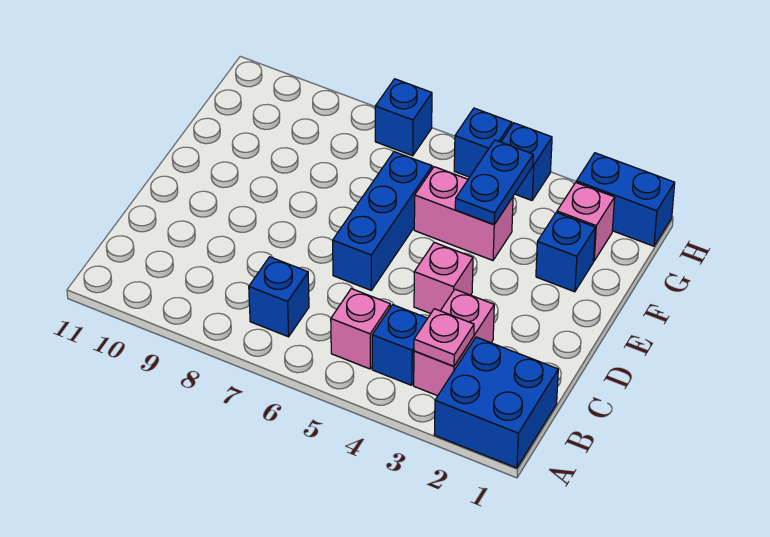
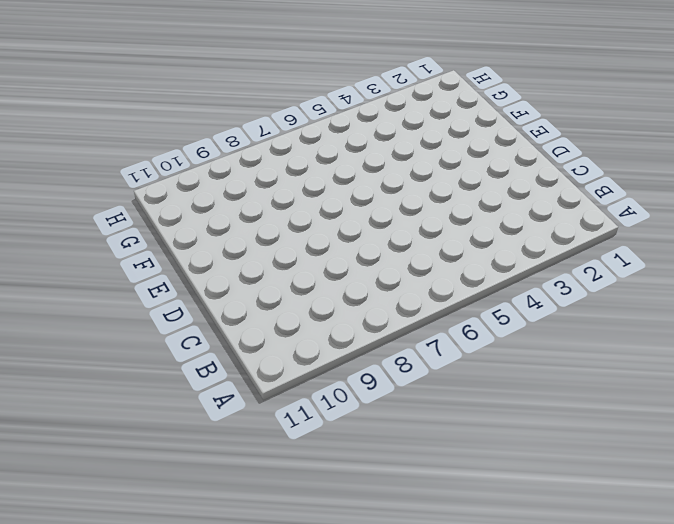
none -> blue 2x2 brick [434,337,558,468]
none -> pink 1x2 brick [414,289,494,396]
none -> blue 1x1 brick [372,305,428,385]

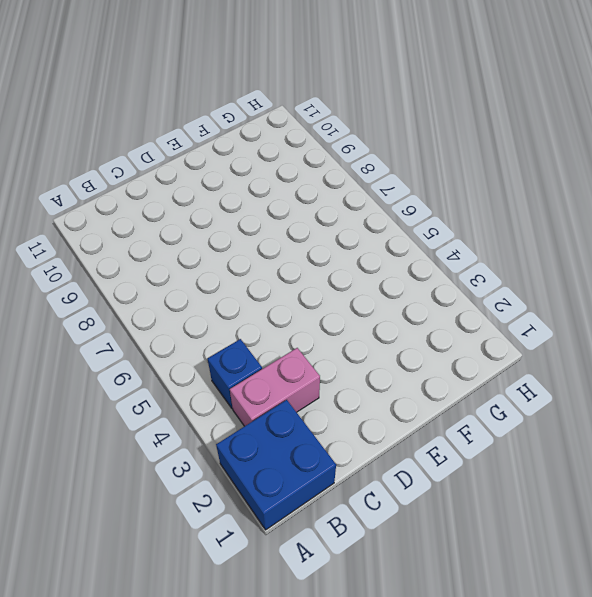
none -> pink 1x1 brick [331,289,390,369]
none -> blue 1x1 brick [249,257,309,337]
none -> pink 1x1 brick [414,242,473,314]

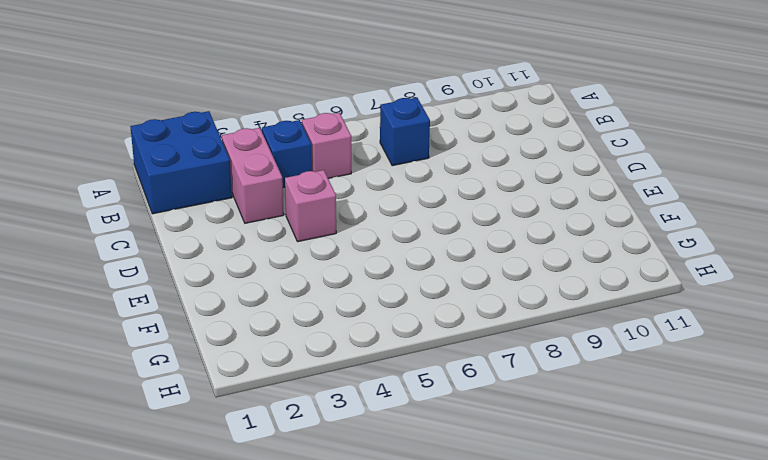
none -> blue 1x3 brick [333,152,432,290]
none -> blue 1x1 brick [536,213,595,292]
none -> pink 1x2 brick [414,167,513,260]

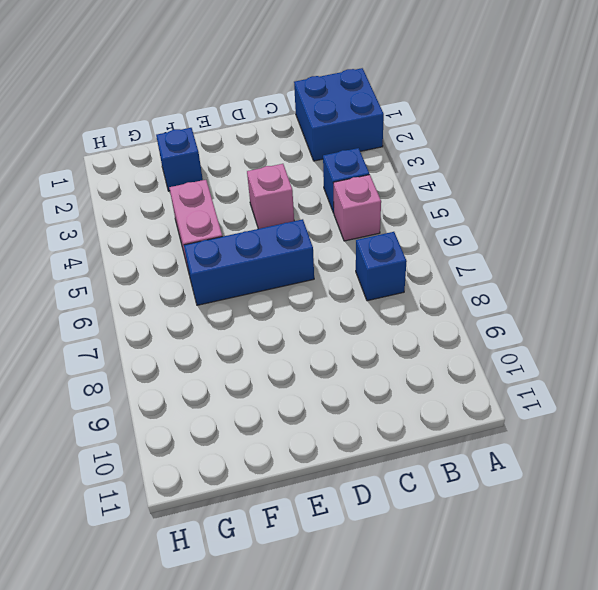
none -> pink 1x2 brick [414,289,494,396]
none -> pink 1x1 brick [557,183,615,261]
none -> blue 1x2 brick [576,153,675,246]

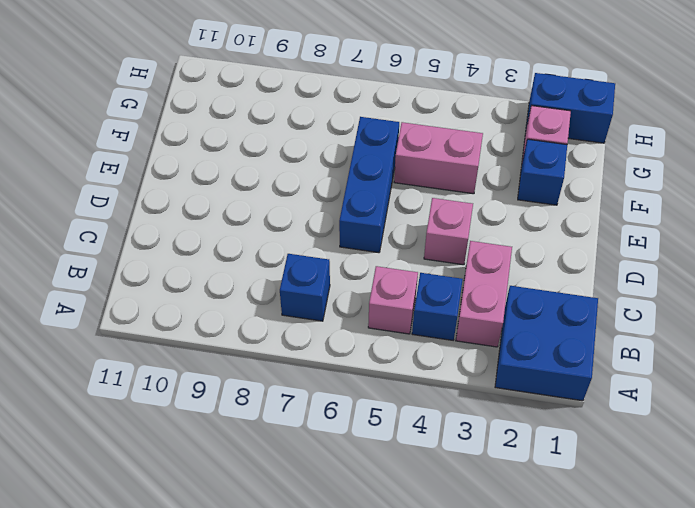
none -> blue 1x1 brick [501,123,552,200]
none -> blue 1x1 brick [454,108,512,177]
none -> blue 1x1 brick [375,79,432,156]

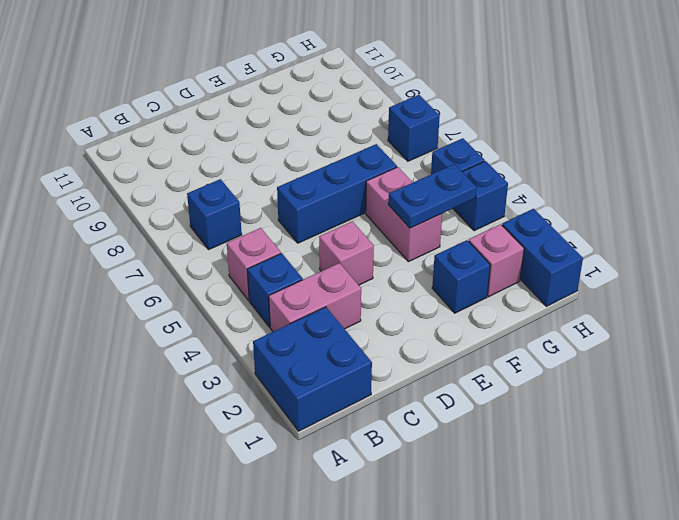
none -> pink 1x1 plate [414,309,474,366]

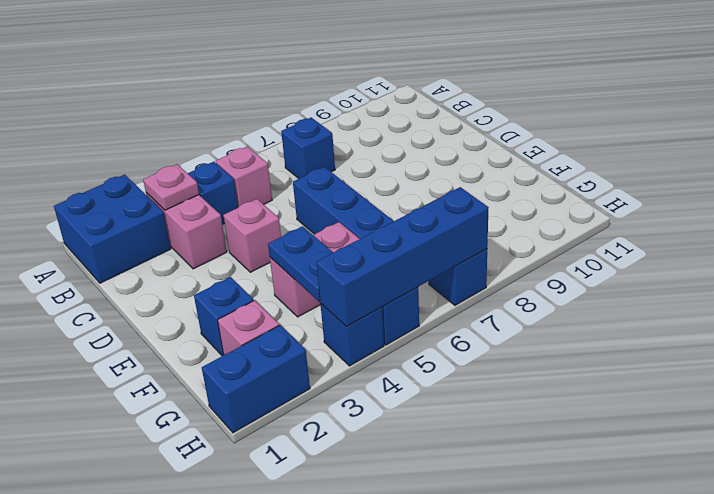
blue 1x4 brick [316,187,489,327] -> none

